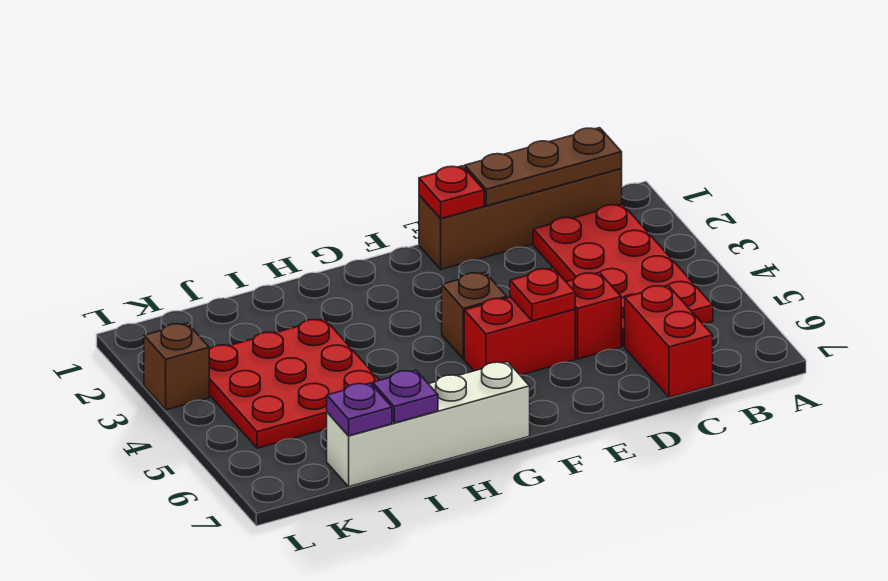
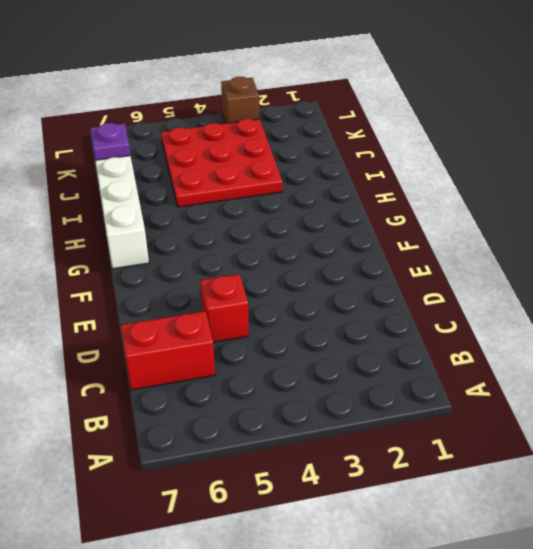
none -> brown 1x4 brick [419,169,622,269]
none -> red 2x4 plate [533,204,713,346]
none -> red 1x2 brick [464,297,575,375]

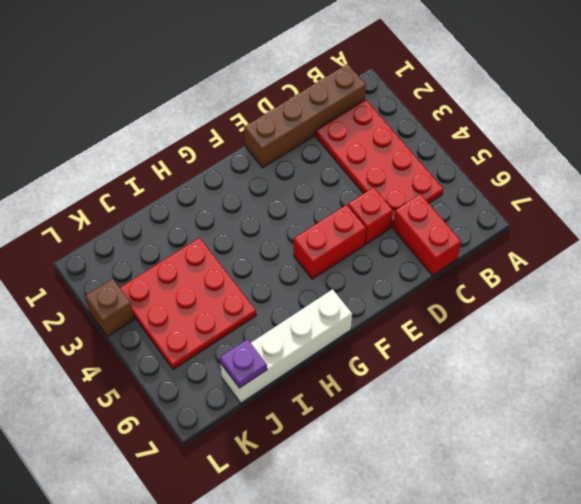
none -> brown 1x1 brick [442,272,507,359]
none -> brown 1x3 plate [465,128,622,206]
none -> red 1x1 plate [419,166,484,219]

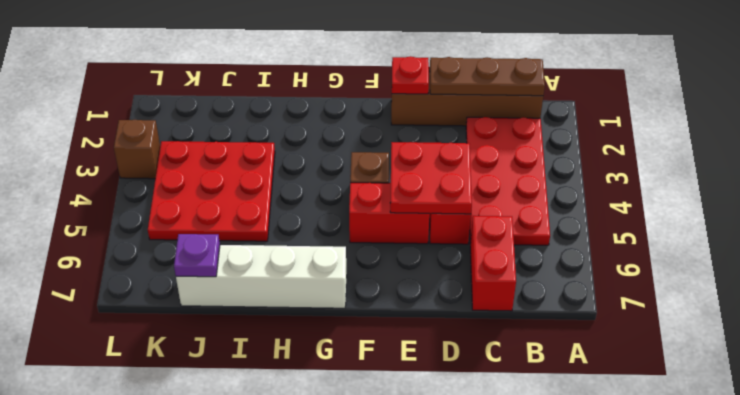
red 2x2 plate [390,142,472,214] -> red 1x1 plate [510,268,575,321]
none -> purple 1x1 plate [373,370,438,423]

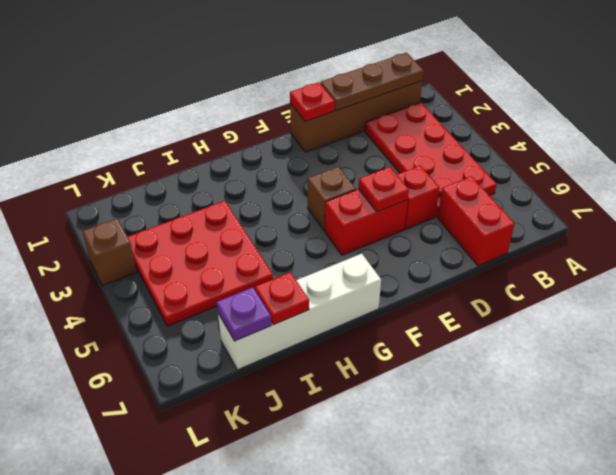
red 1x1 plate [255,272,309,325] -> purple 1x1 plate [373,370,438,423]

